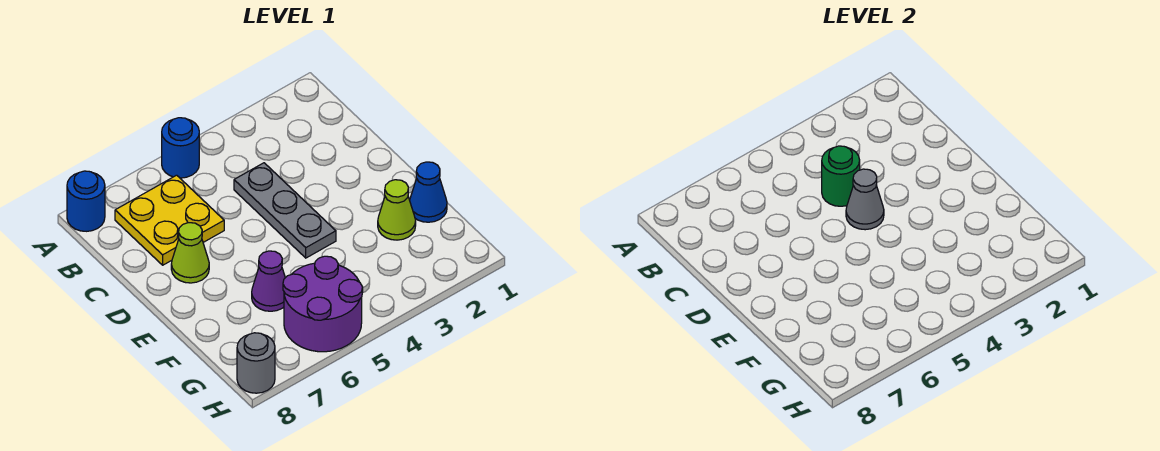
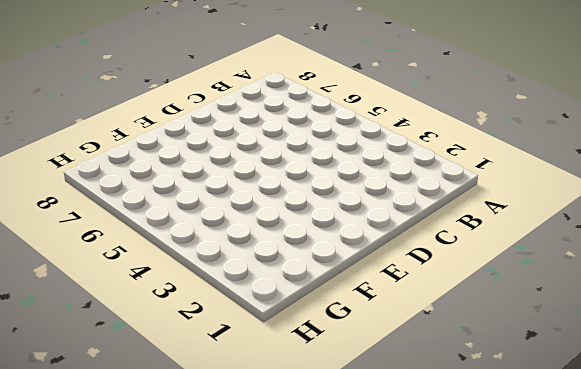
none -> blue 1x1 round brick [162,118,199,178]
none -> blue 1x1 round brick [67,171,105,231]
none -> yellow 2x2 plate [115,175,224,265]

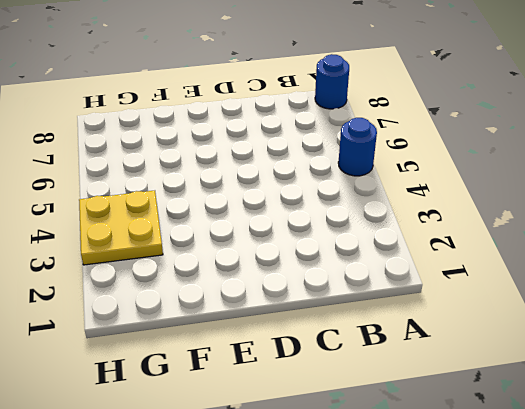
yellow 2x2 plate [79,191,163,265] -> yellow 2x2 plate moved to [115,175,224,265]
none -> grey 1x3 plate [234,163,336,258]
none -> lime 1x1 cone [171,223,209,283]
none -> blue 1x1 cone [410,162,447,222]

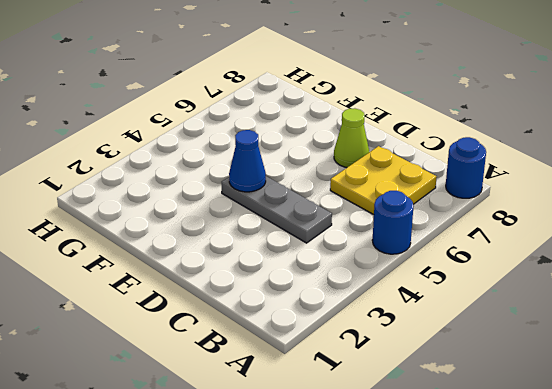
blue 1x1 cone [229,130,266,192] -> blue 1x1 cone moved to [410,162,447,222]
none -> lime 1x1 cone [378,180,416,240]
none -> purple 1x1 cone [252,251,285,311]
none -> purple 2x2 round brick [283,256,363,352]

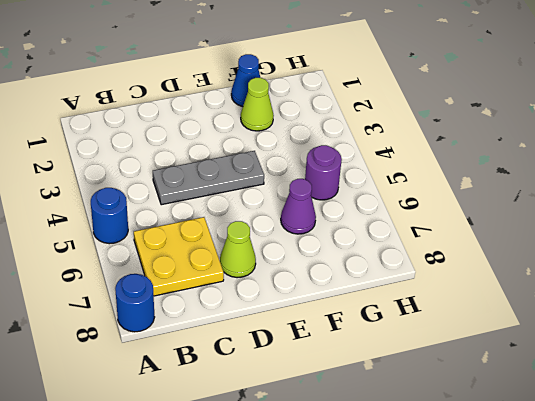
purple 1x1 round brick [305,145,342,200] -> purple 2x2 round brick [283,256,363,352]
none -> grey 1x1 round brick [237,333,275,393]
none -> green 1x1 round brick [822,146,860,206]
none -> grey 1x1 cone [846,169,884,230]

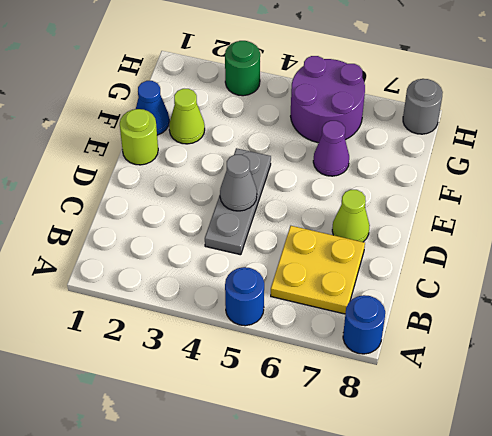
lime 1x1 round brick [120,109,158,165] -> none
green 1x1 round brick [225,41,260,96] -> green 1x1 round brick moved to [822,146,860,206]

